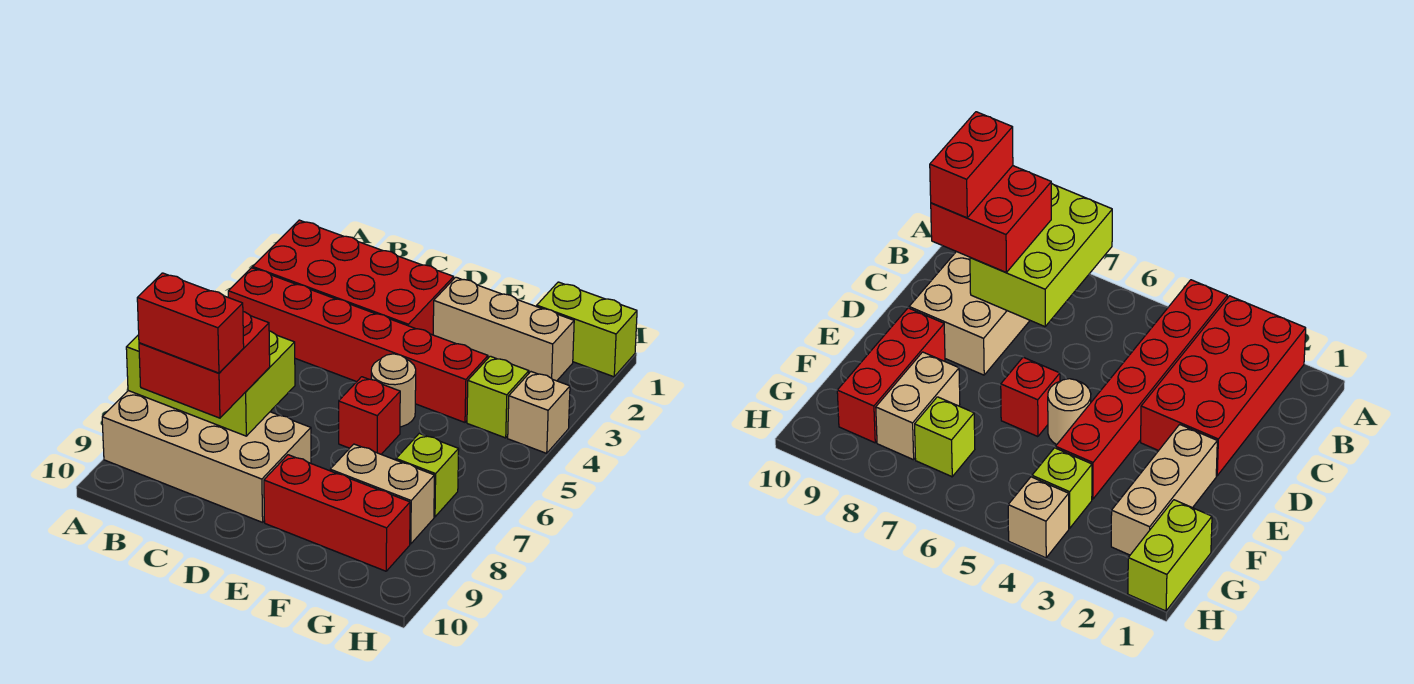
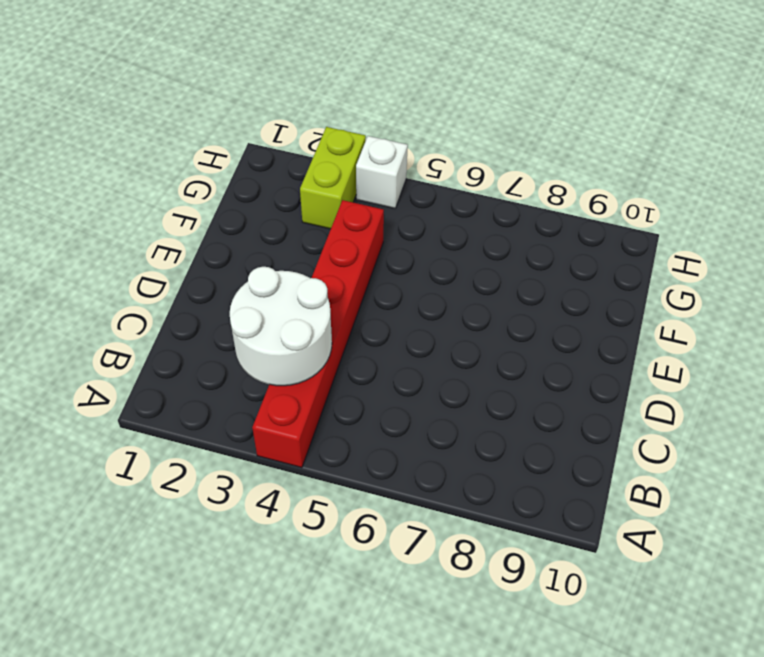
white 2x2 round brick [230,267,332,386] -> none
lime 1x2 brick [300,127,366,229] -> lime 1x2 brick moved to [537,282,637,377]
white 1x1 brick [356,136,408,208] -> tan 1x1 brick [508,372,570,453]
none -> red 2x4 brick [253,220,454,335]
none -> tan 2x4 brick [102,391,311,522]
none -> tan 1x3 brick [433,277,574,381]

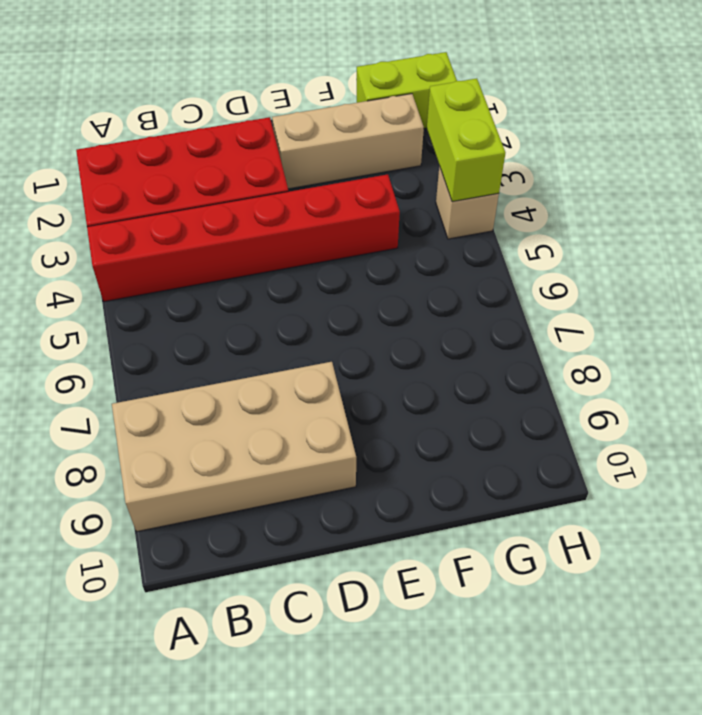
lime 1x2 brick [427,78,505,202] -> none
none -> tan 1x1 round brick [371,354,416,427]
none -> red 1x1 brick [339,377,400,454]
none -> red 1x3 brick [264,455,410,571]

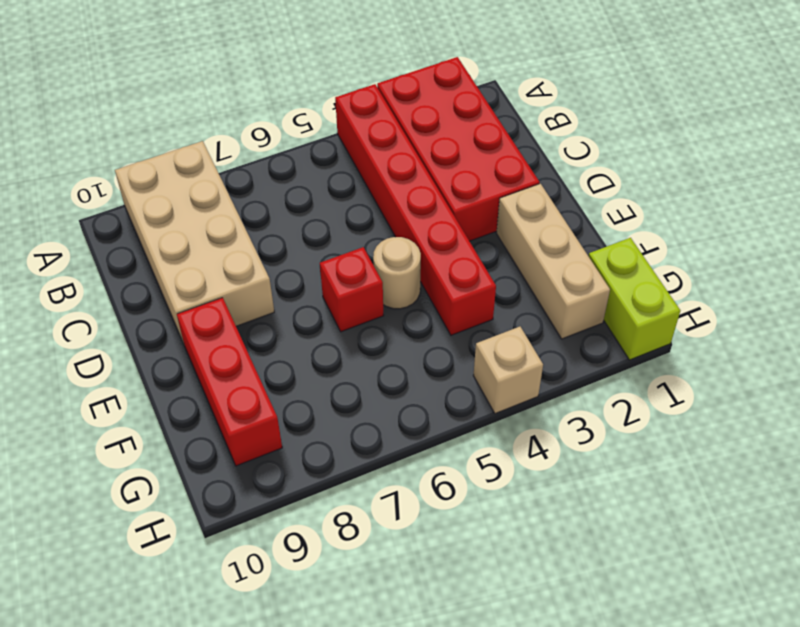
none -> tan 1x2 brick [330,444,434,544]
none -> lime 1x1 brick [467,356,529,438]
none -> lime 1x1 brick [396,434,459,517]

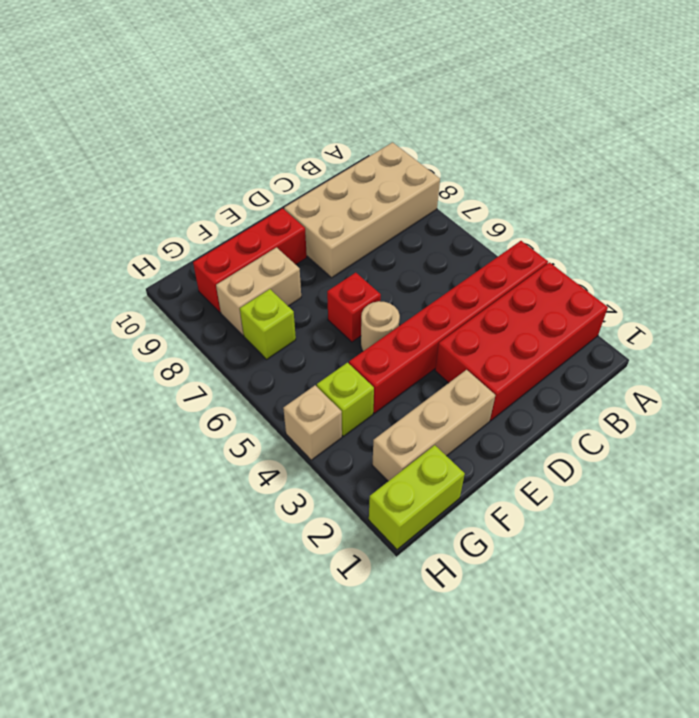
none -> lime 2x3 brick [126,331,295,436]
none -> red 2x2 brick [139,312,270,418]
none -> red 1x2 brick [137,273,244,373]

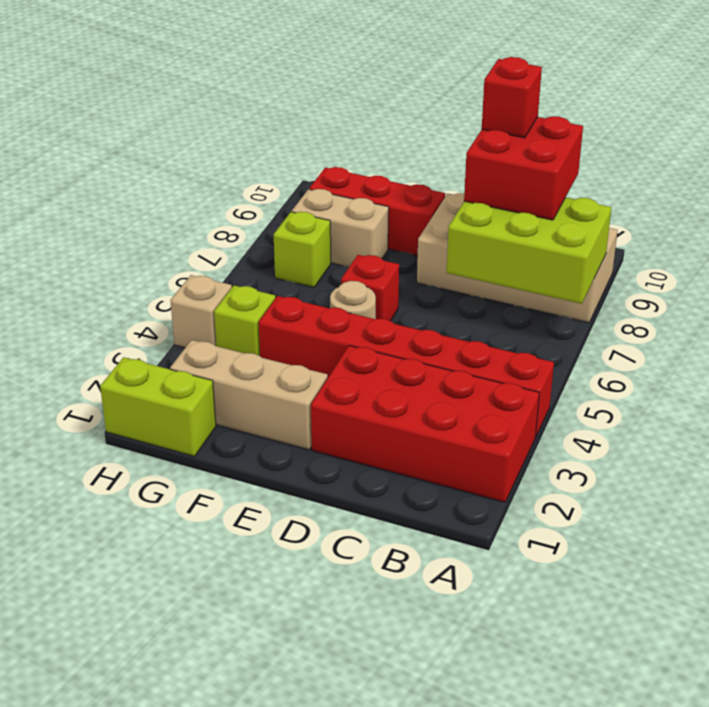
red 1x1 brick [482,57,542,138] -> red 1x2 brick [137,273,244,373]

